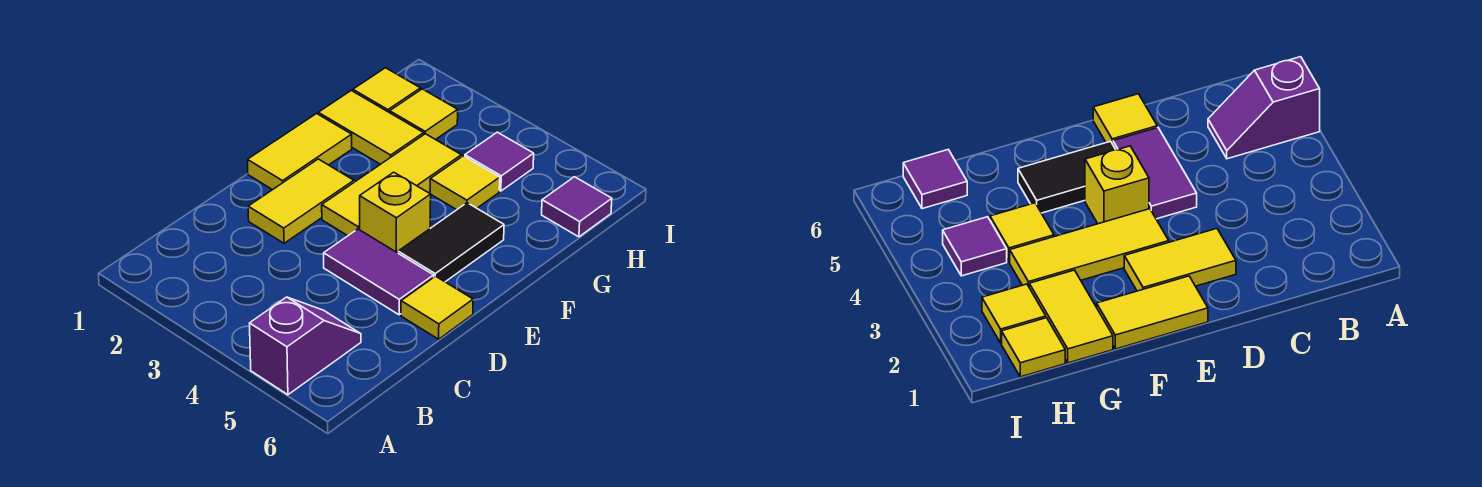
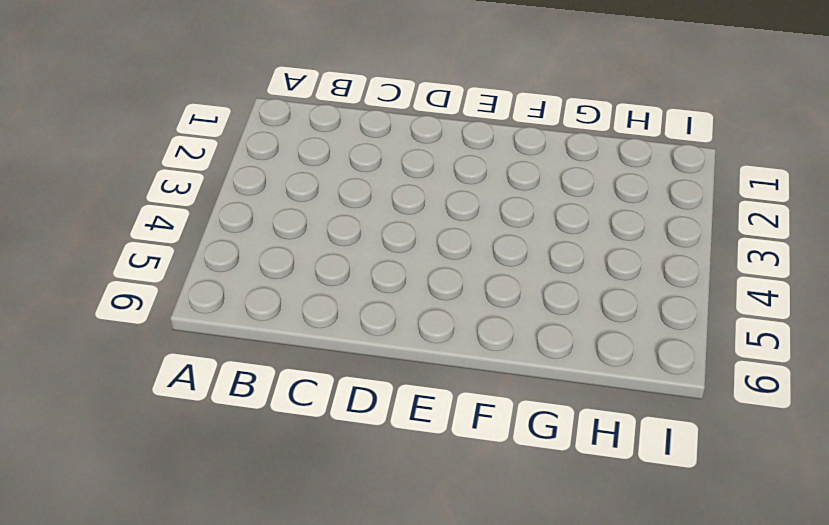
none -> purple 1x2 slope [249,297,361,395]
none -> yellow 1x2 tile [248,159,354,243]
none -> purple 1x2 tile [324,229,434,315]

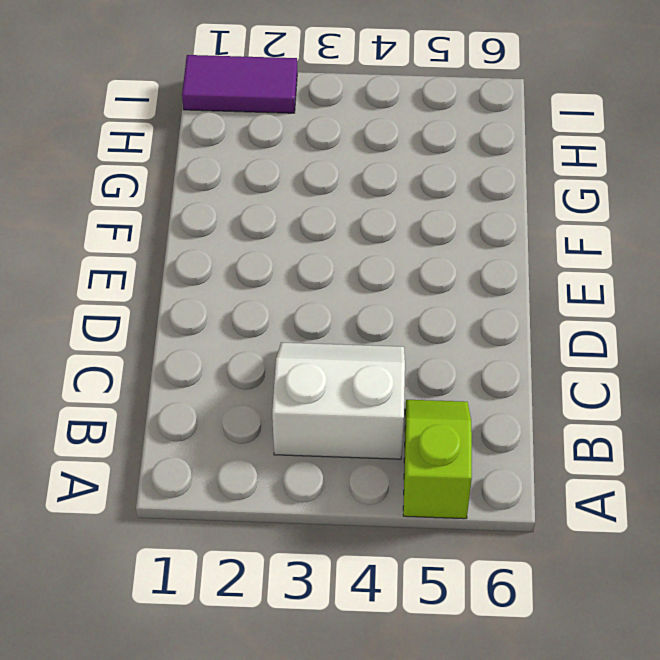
lime 1x2 slope [403,400,472,519] -> purple 1x2 slope [249,297,361,395]
white 2x2 slope [272,342,405,459] -> none
purple 1x2 tile [182,55,297,113] -> purple 1x2 tile moved to [324,229,434,315]
none -> yellow 1x2 tile [248,159,354,243]
none -> yellow 1x1 tile [401,276,473,339]
none -> yellow 1x2 tile [247,114,352,190]

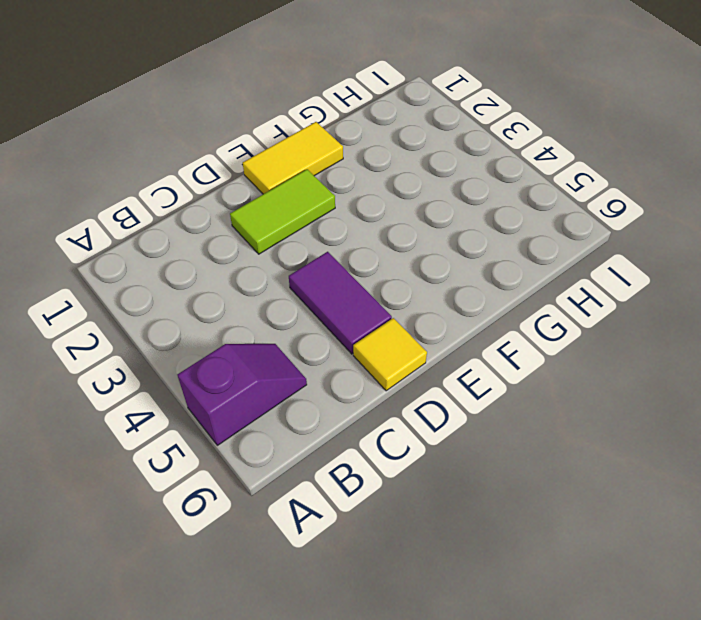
lime 1x2 tile [230,169,335,254] -> yellow 1x2 tile [248,159,354,243]
none -> yellow 1x3 tile [322,134,461,236]
none -> yellow 1x1 brick [360,172,431,253]
none -> black 1x2 tile [398,203,504,282]

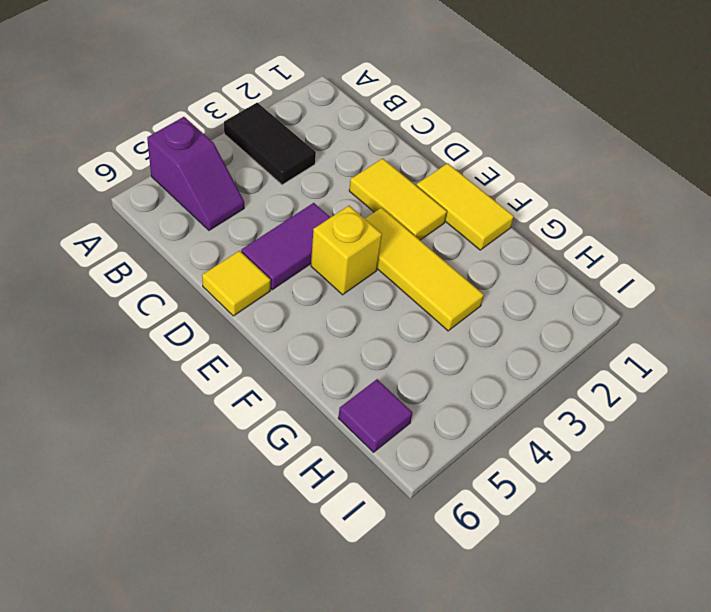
black 1x2 tile [224,103,316,185] -> black 1x2 tile moved to [398,203,504,282]
none -> yellow 1x2 tile [318,91,424,164]
none -> yellow 1x1 tile [430,156,500,210]
none -> yellow 1x1 tile [353,68,420,113]

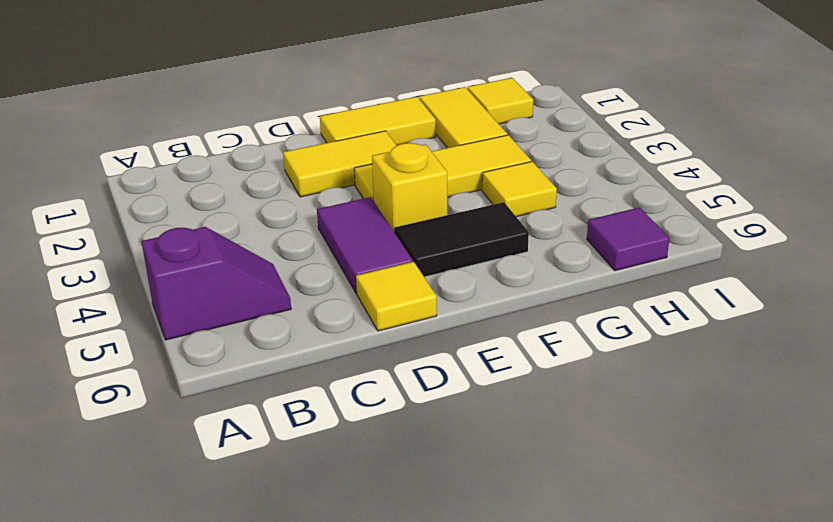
none -> yellow 1x1 tile [390,89,458,140]
none -> purple 1x1 tile [465,132,534,191]

